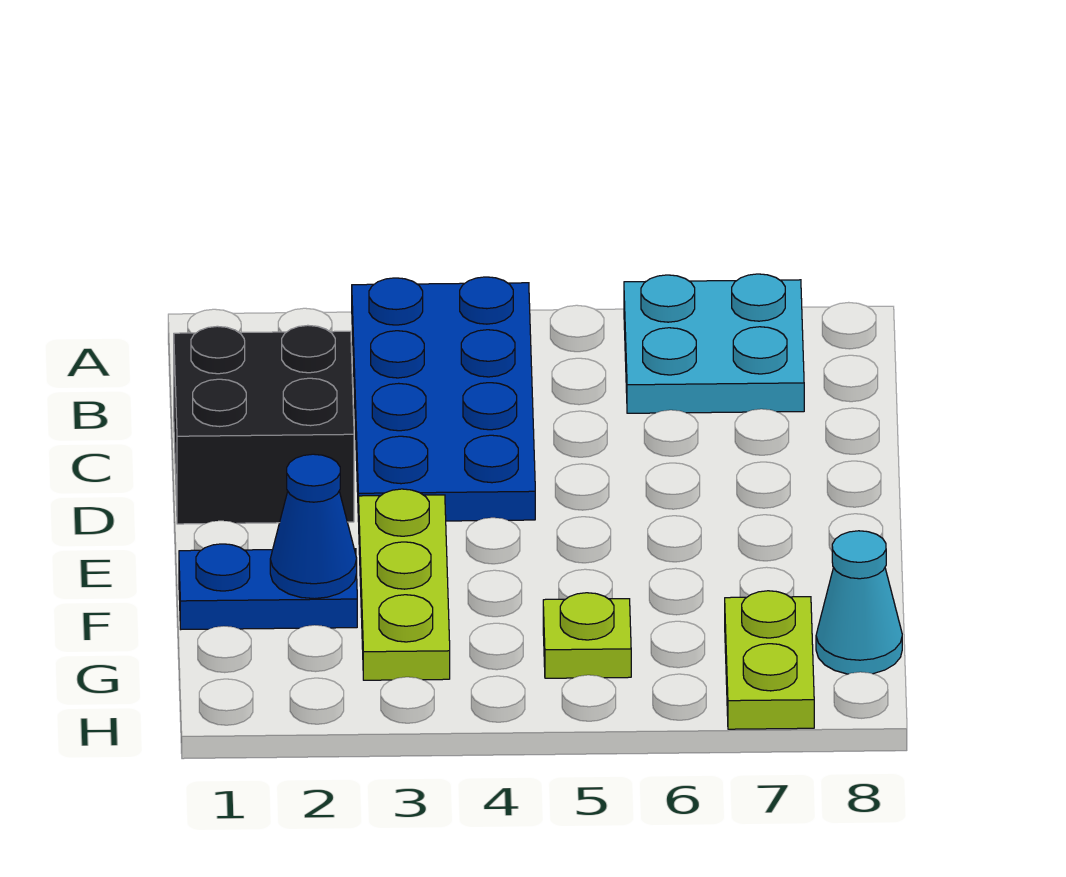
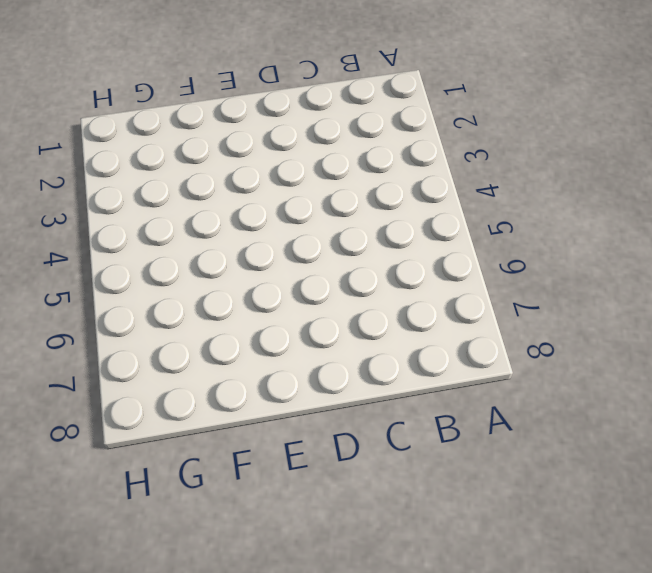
none -> blue 2x4 plate [352,277,535,522]
none -> cyan 2x2 plate [624,274,804,413]

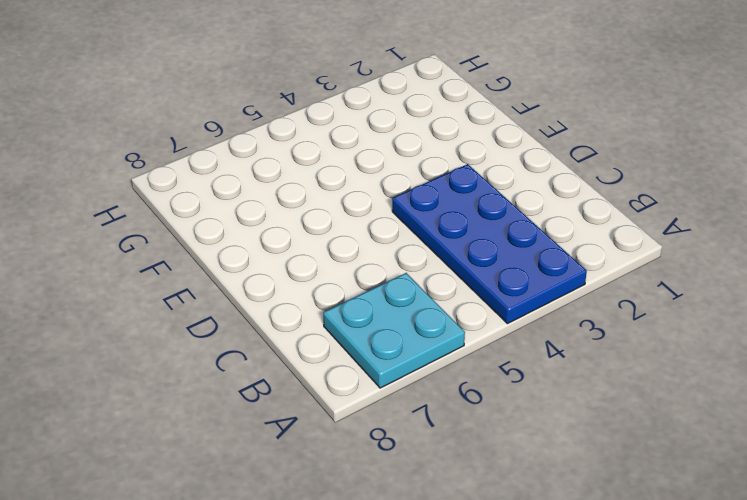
none -> black 2x2 brick [174,325,354,524]
none -> lime 1x3 plate [359,489,450,680]

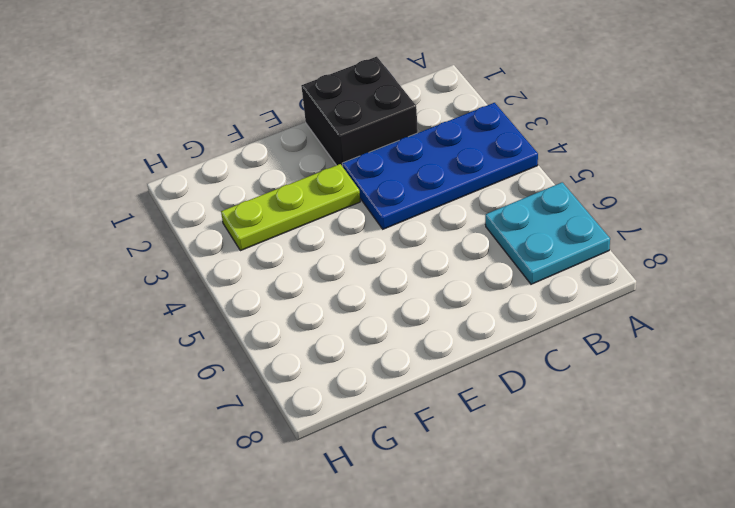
none -> blue 1x2 plate [179,544,357,629]
none -> lime 1x1 plate [543,593,631,678]

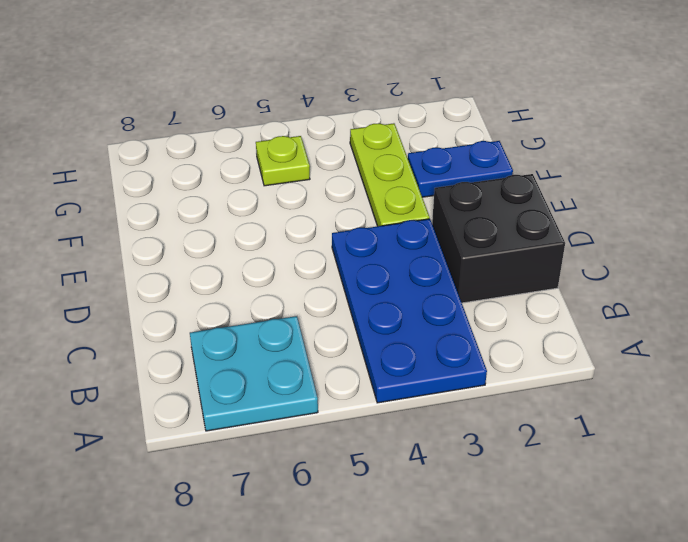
none -> lime 1x2 plate [725,591,814,729]
none -> cyan 1x1 cone [816,531,902,674]

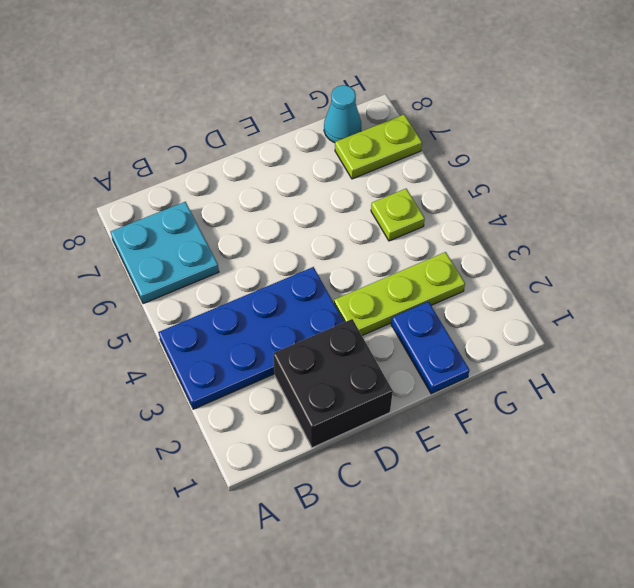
none -> blue 1x1 cone [270,454,357,599]

